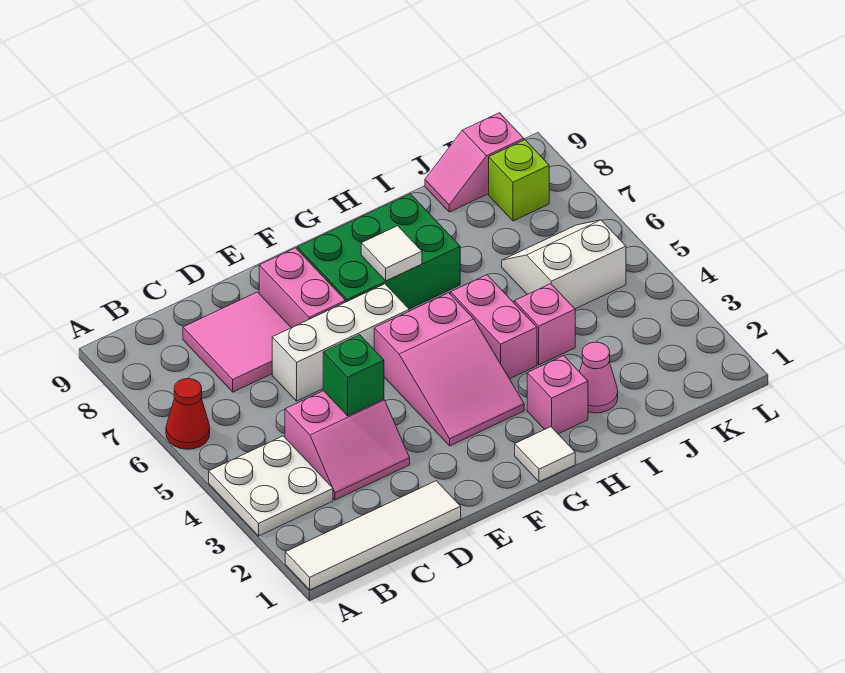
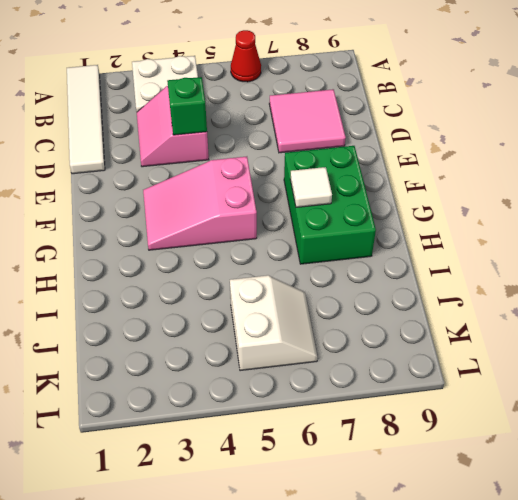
none -> white 1x3 brick [272,284,409,401]
none -> pink 1x2 brick [259,248,346,328]
none -> white 1x1 tile [515,427,575,482]

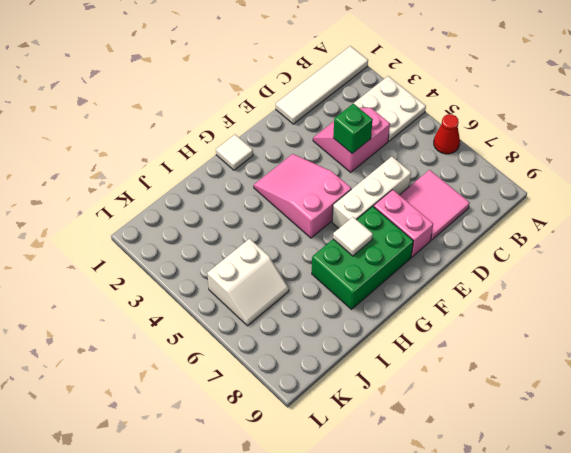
none -> pink 1x1 brick [527,356,588,434]
none -> pink 1x2 brick [451,275,537,379]
none -> pink 1x1 cone [580,342,618,413]

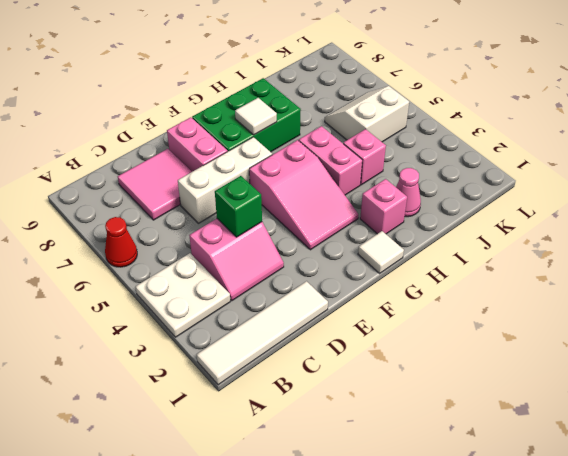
none -> pink 1x2 slope [425,113,524,212]
none -> lime 1x1 brick [489,140,549,221]

